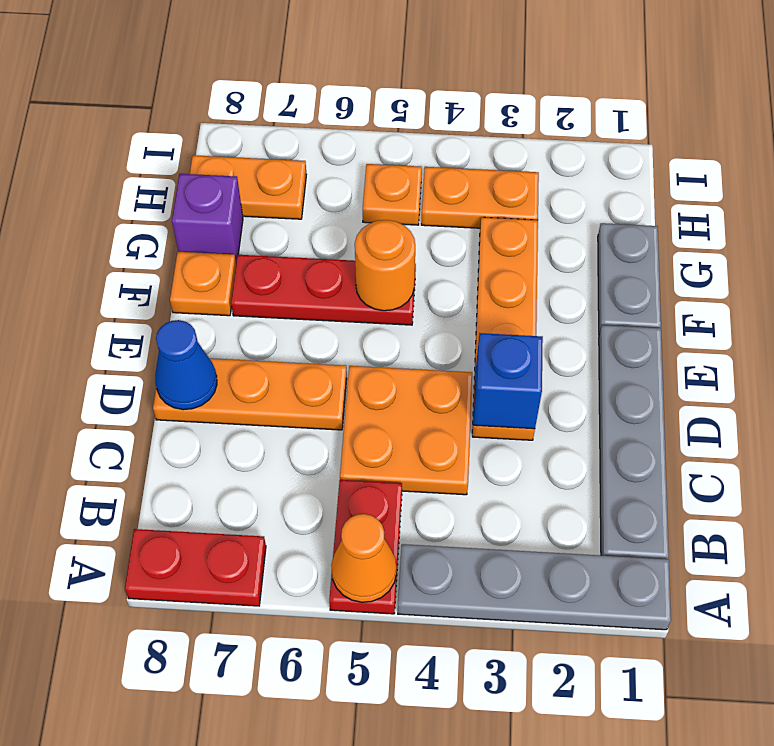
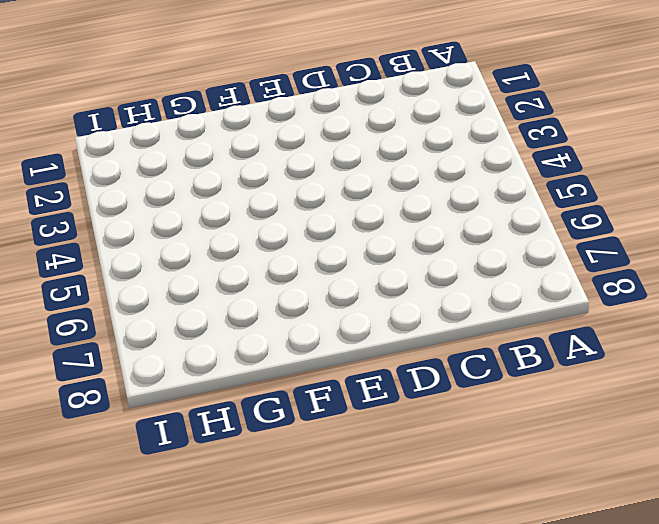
none -> grey 1x4 plate [398,544,671,630]
none -> red 1x2 plate [329,480,402,614]
none -> red 1x2 plate [125,529,266,606]

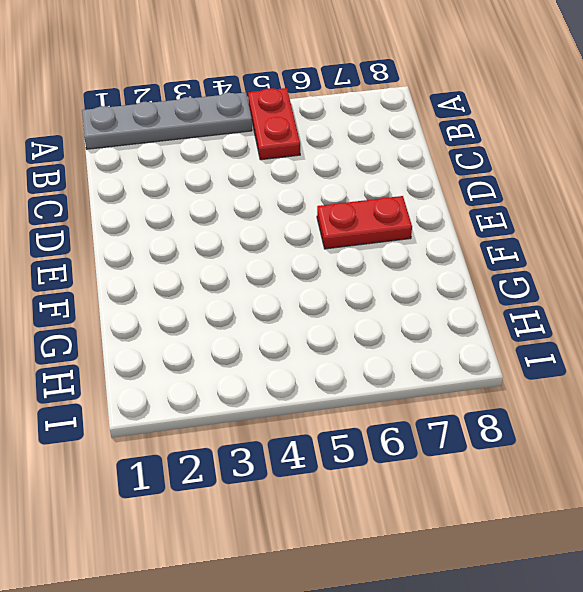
red 1x2 plate [317,196,412,249] -> red 1x2 plate moved to [125,529,266,606]
none -> grey 1x4 plate [599,325,669,559]
none -> orange 2x2 plate [340,366,472,495]
none -> orange 1x4 plate [472,217,538,440]

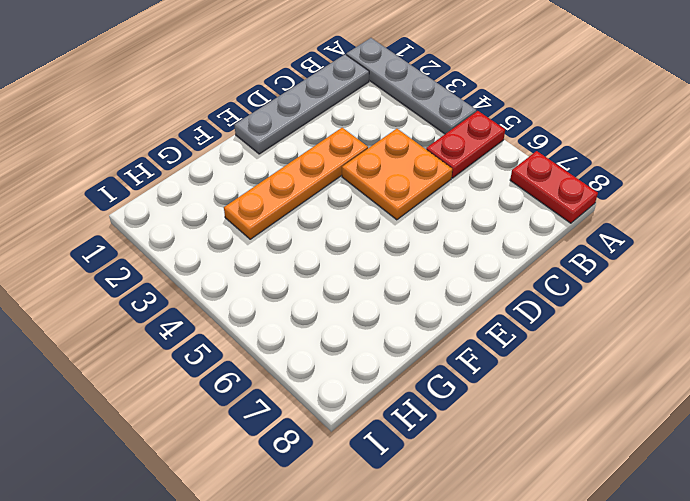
none -> orange 1x3 plate [153,358,347,430]
none -> grey 1x2 plate [598,223,661,334]
none -> red 1x3 plate [231,255,416,325]

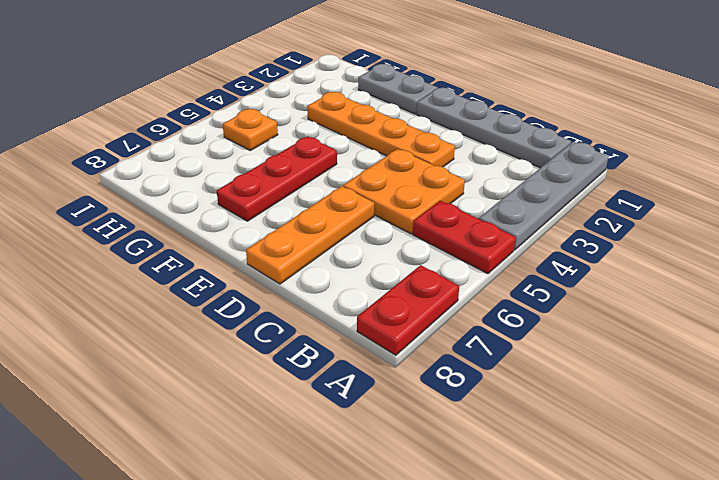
none -> orange 1x1 plate [170,252,236,316]
none -> purple 1x1 brick [172,174,243,262]
none -> orange 1x2 plate [421,167,539,228]

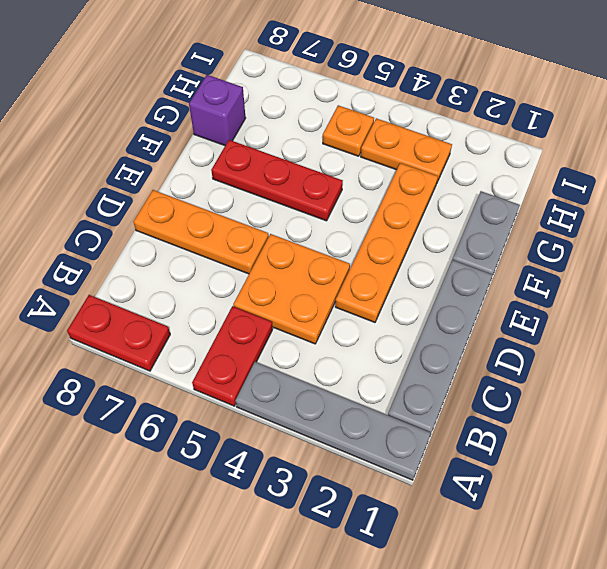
none -> orange 1x1 plate [170,252,236,316]
none -> orange 1x2 plate [190,155,306,219]
none -> orange 1x1 cone [331,514,397,602]

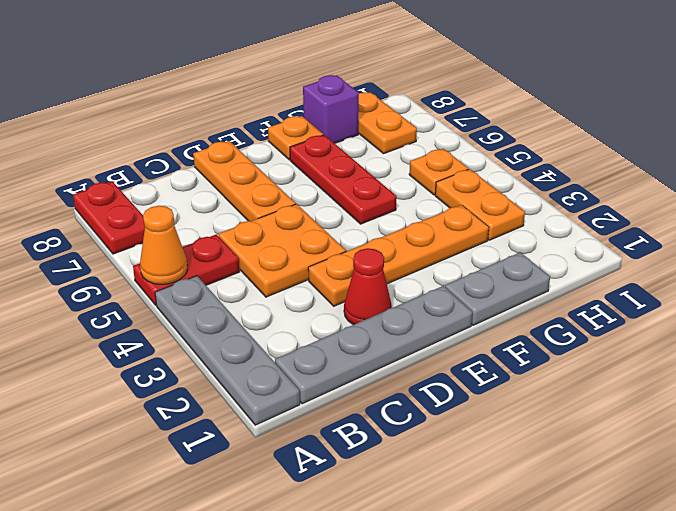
red 1x1 cone [344,248,392,325] -> none
none -> blue 1x1 brick [474,333,543,429]
none -> blue 1x1 cone [155,320,217,410]
none -> orange 1x1 round brick [355,220,415,311]

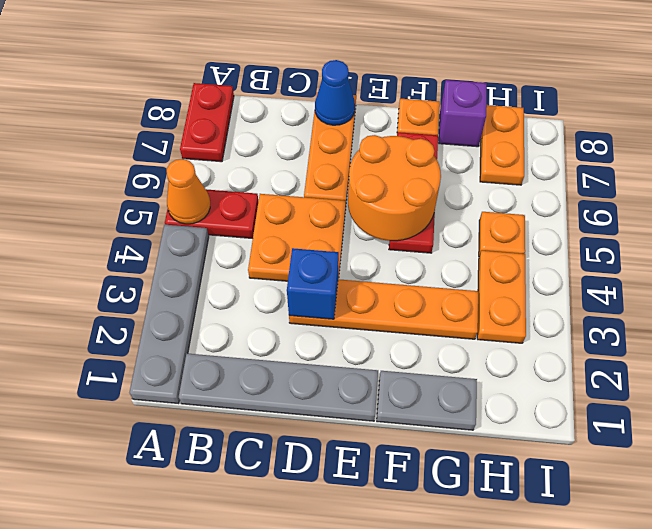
orange 2x2 round brick [348,135,441,241] -> orange 1x1 round brick [355,220,415,311]

